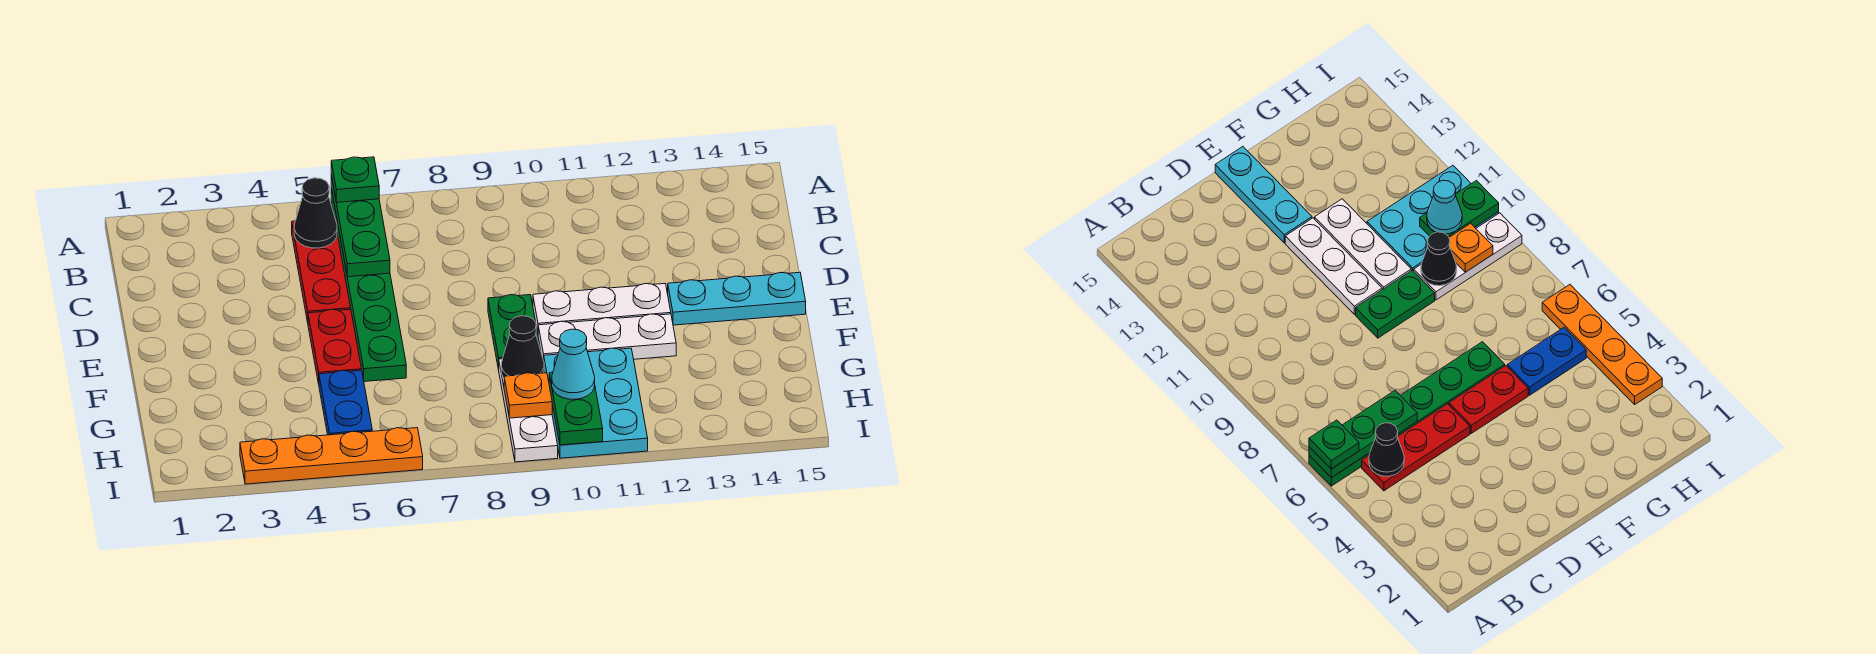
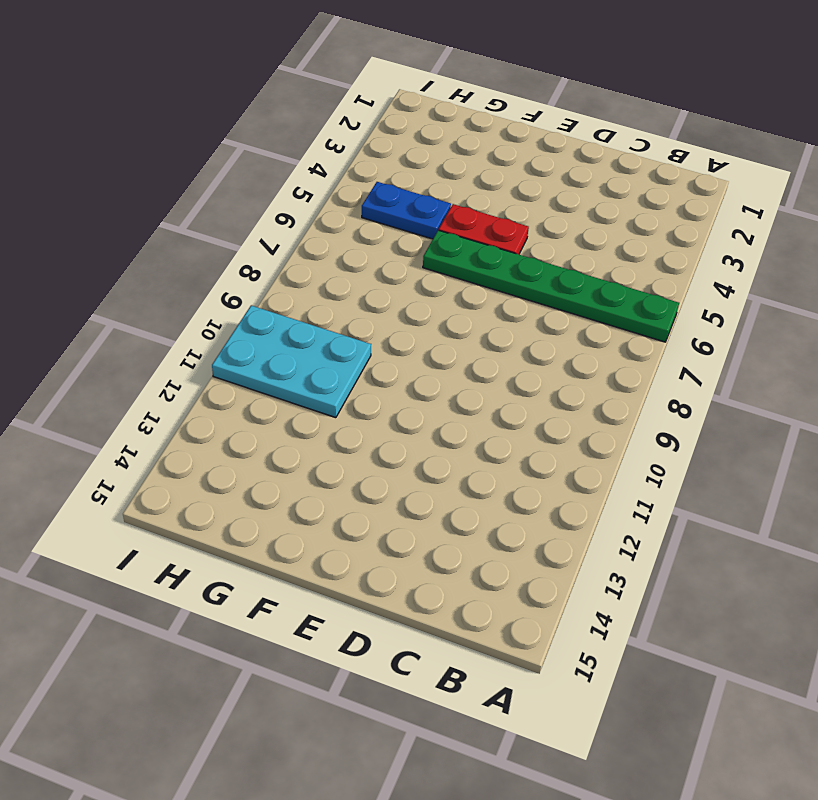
none -> red 1x3 plate [292,221,351,322]
none -> green 1x2 plate [488,295,540,370]
none -> white 1x3 plate [533,284,671,332]

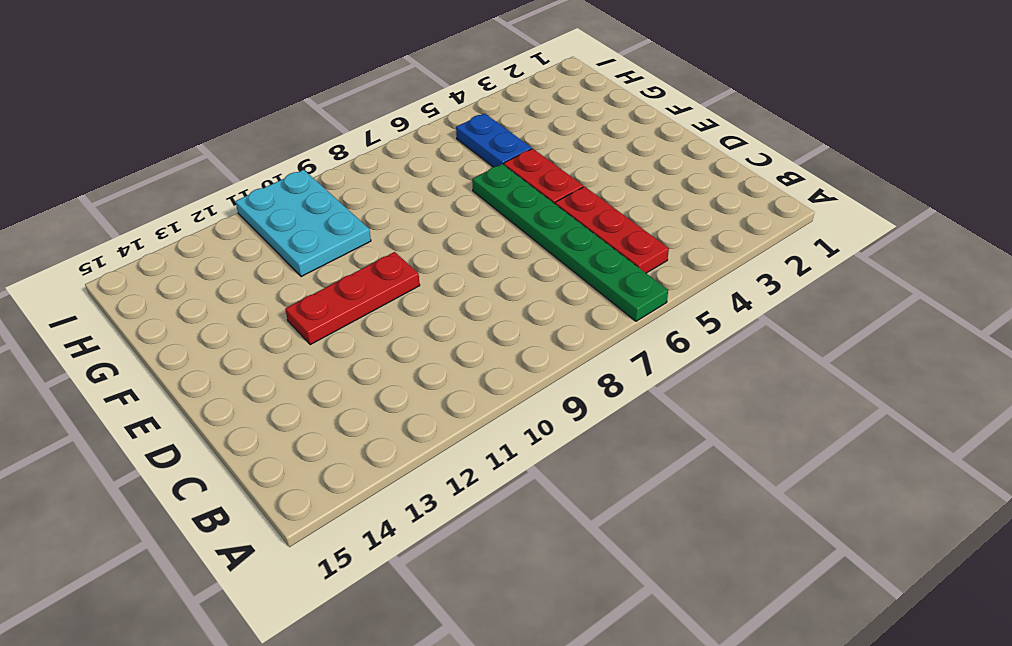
red 1x3 plate [285,252,420,345] -> white 1x3 plate [533,284,671,332]
none -> green 1x2 plate [488,295,540,370]
none -> cyan 1x3 plate [668,272,806,325]
none -> white 1x3 plate [538,314,676,360]

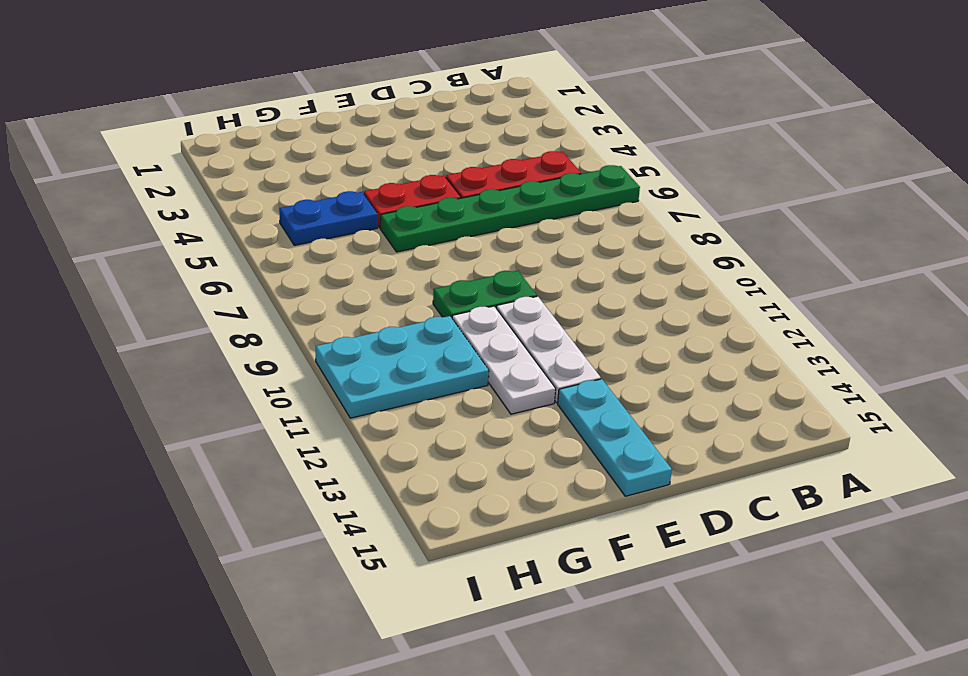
none -> white 1x3 plate [499,359,558,462]
none -> orange 1x4 plate [240,428,423,484]
none -> green 1x3 plate [331,175,390,277]

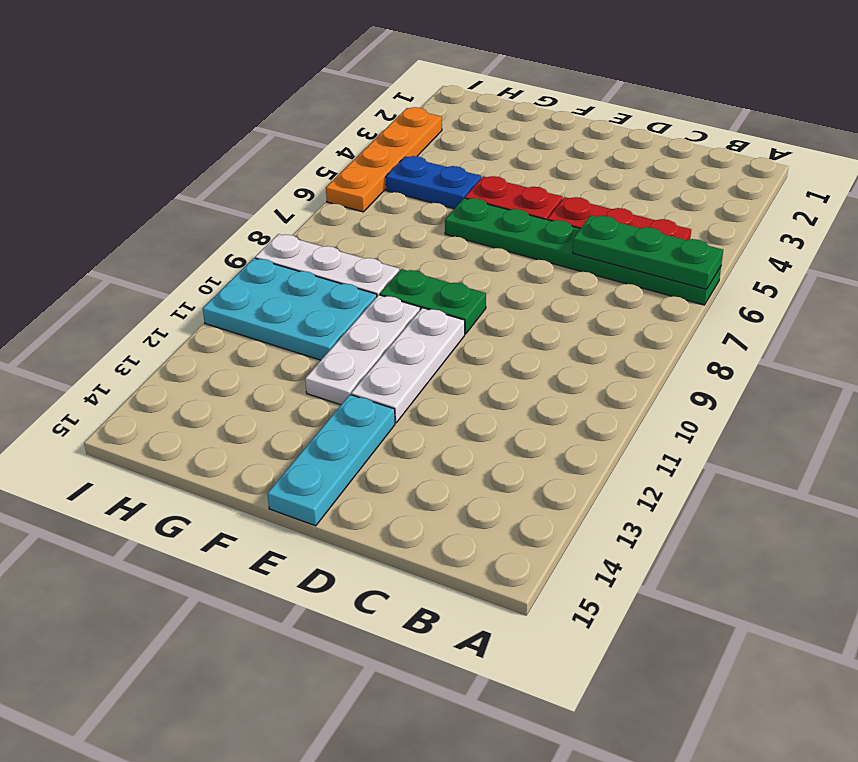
none -> black 1x1 cone [294,178,337,248]
none -> black 1x1 cone [501,316,544,378]
none -> orange 1x1 plate [504,373,552,418]

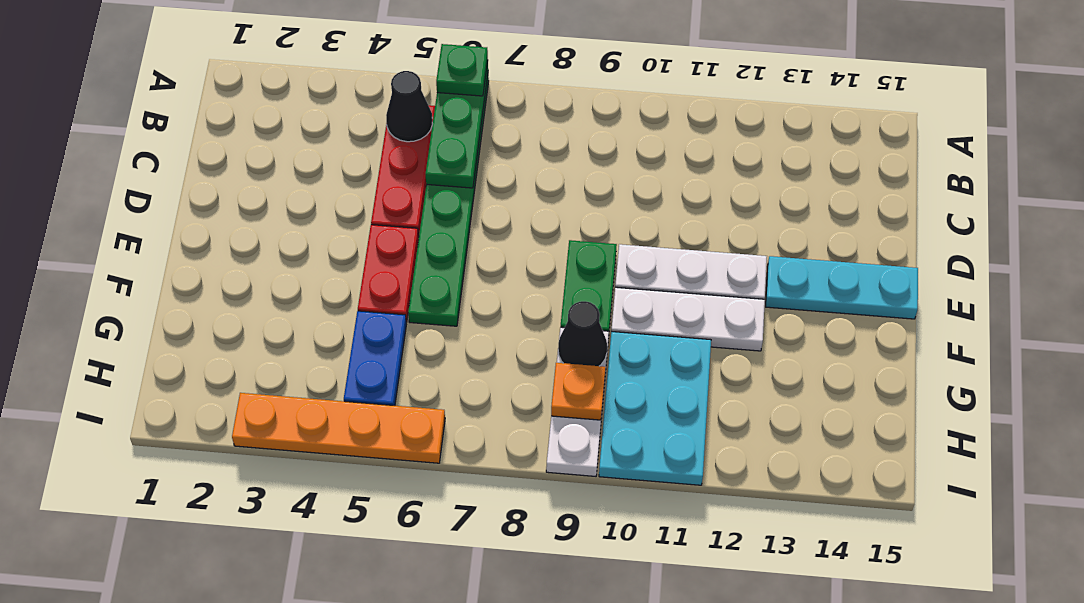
none -> green 1x2 plate [549,372,603,445]
none -> cyan 1x1 cone [552,329,595,399]

